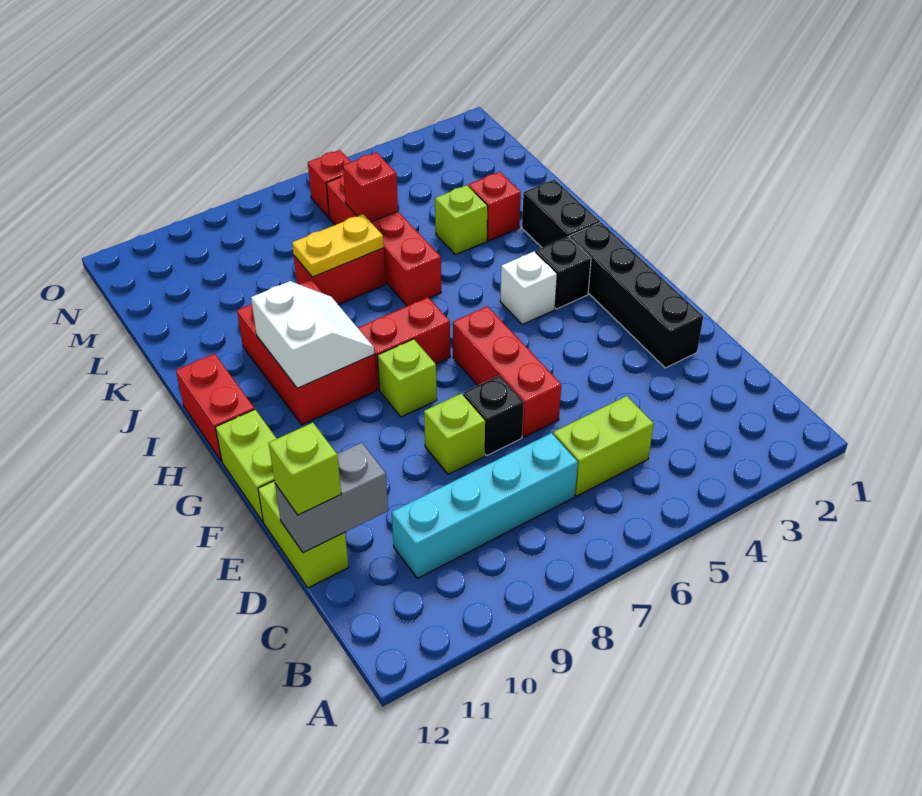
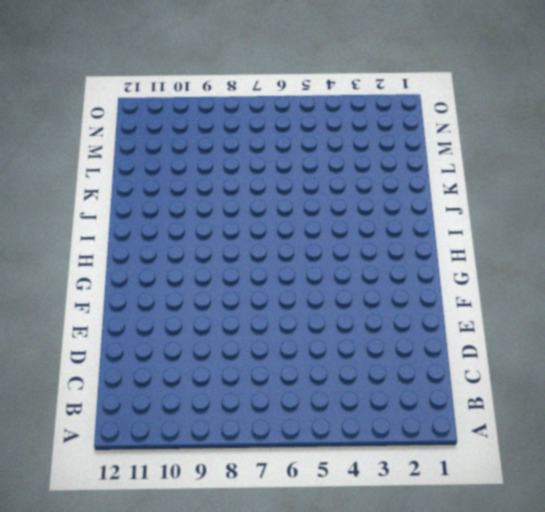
none -> lime 1x2 brick [553,396,654,496]
none -> cyan 1x4 brick [392,433,578,578]
none -> lime 1x2 brick [258,481,349,588]

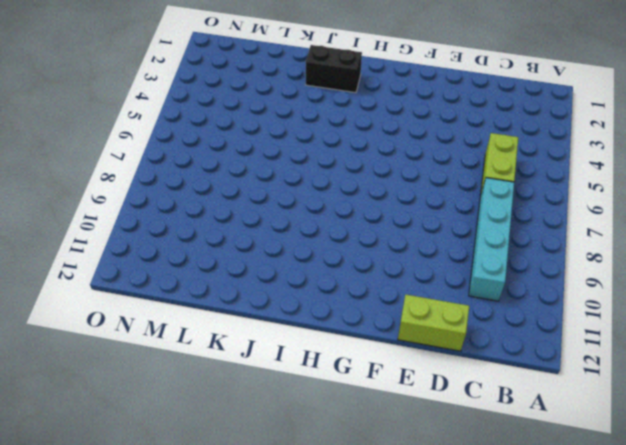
none -> black 1x4 brick [570,223,703,368]
none -> red 1x3 brick [453,306,561,437]
none -> black 1x1 brick [463,376,524,456]

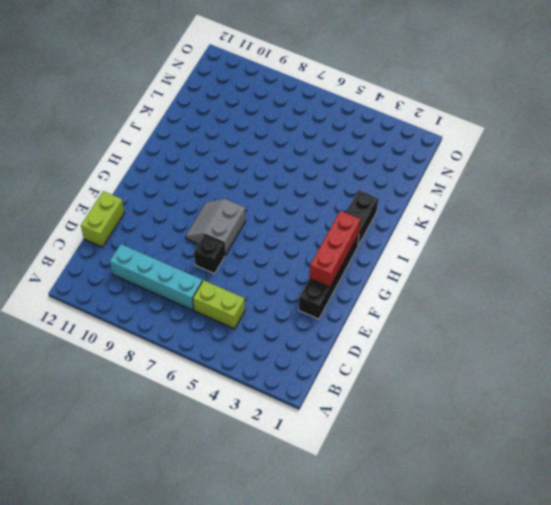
red 1x3 brick [310,211,361,287] -> red 1x3 brick moved to [453,306,561,437]
grey 2x2 slope [186,199,246,255] -> lime 1x1 brick [377,339,437,417]
none -> lime 1x1 brick [424,394,485,474]
none -> lime 1x2 brick [215,410,277,522]
none -> black 1x1 brick [536,237,591,309]

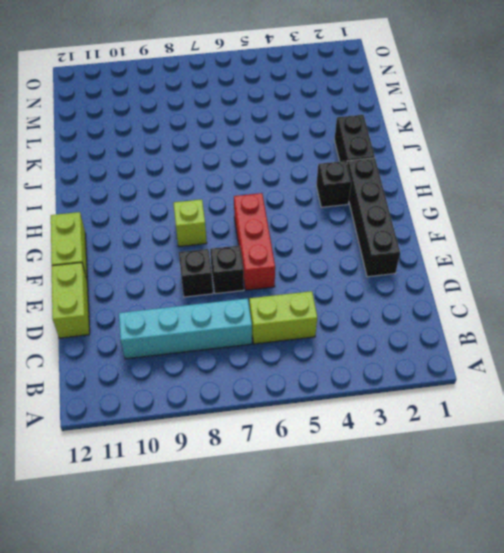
black 1x1 brick [179,249,213,297] -> lime 1x1 brick [424,394,485,474]
none -> white 1x1 brick [500,251,557,325]
none -> red 1x2 brick [358,297,450,390]
none -> red 2x3 brick [237,280,377,425]

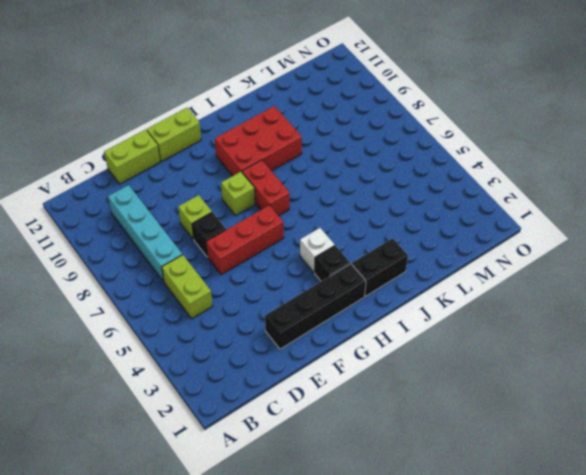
none -> red 1x2 brick [176,354,255,461]
none -> red 1x4 brick [326,175,441,306]
none -> red 1x1 brick [469,172,521,241]

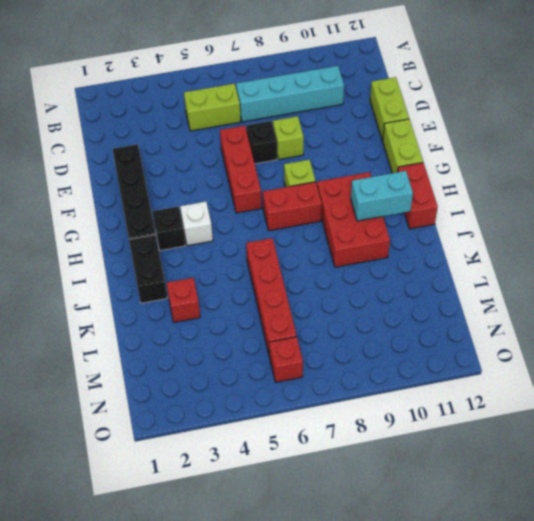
cyan 1x2 brick [351,171,413,221] -> white 2x2 slope [251,281,374,388]
none -> lime 1x1 brick [435,185,488,255]
none -> red 1x2 brick [294,248,386,304]
none -> grey 1x2 brick [275,442,388,553]

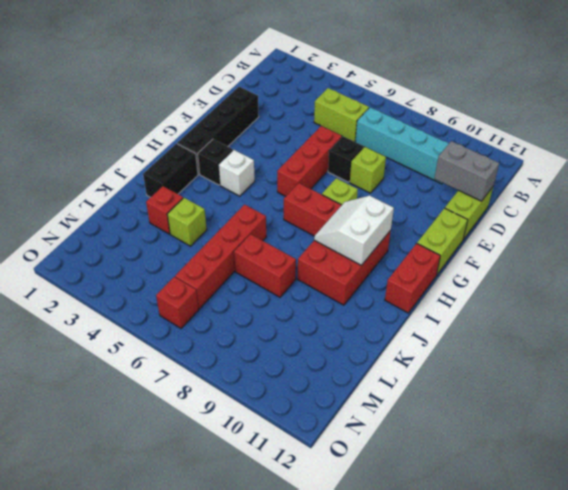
none -> yellow 1x2 plate [292,214,384,277]
none -> red 1x1 brick [343,153,398,222]
none -> lime 1x1 brick [269,423,341,515]

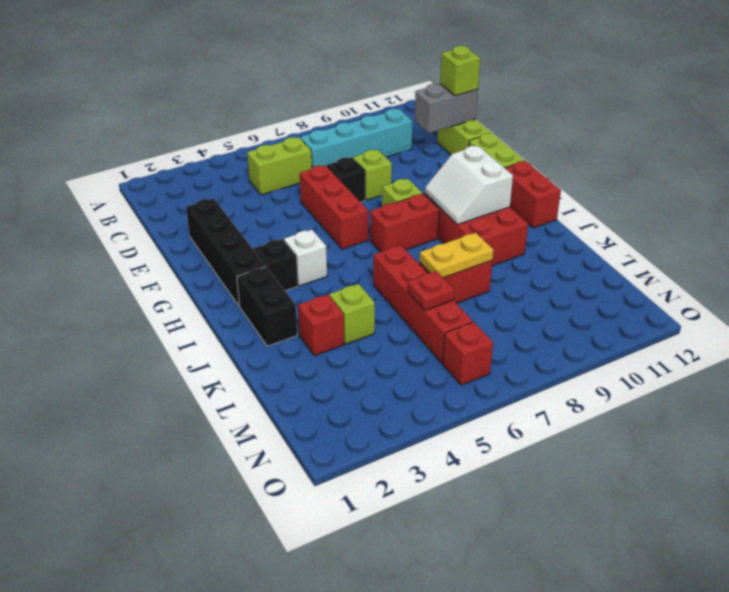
red 1x1 plate [408,271,454,310] -> red 1x1 brick [343,153,398,222]

